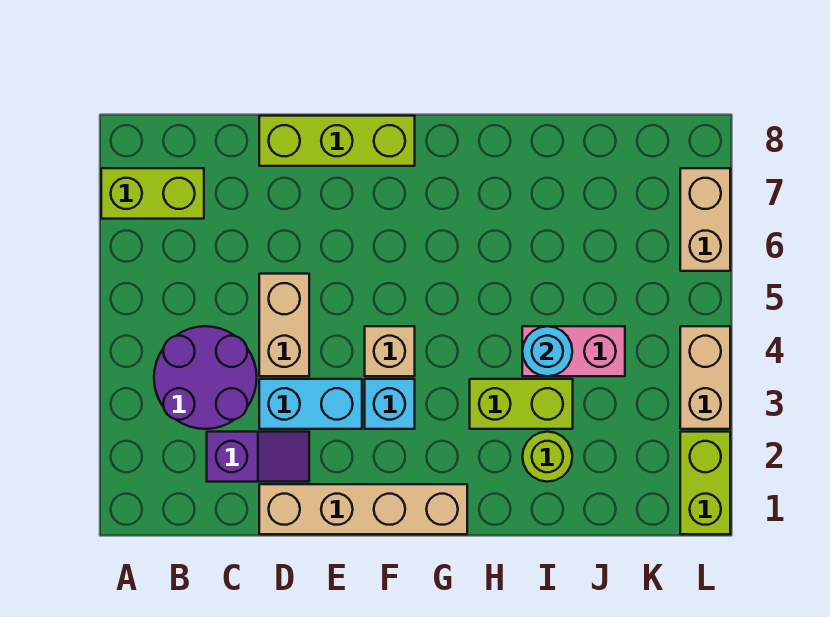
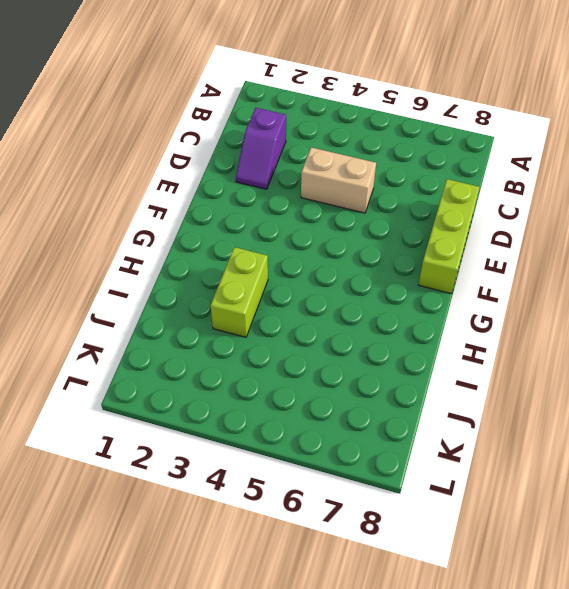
none -> lime 1x2 brick [101,168,204,219]
none -> purple 2x2 round brick [154,326,257,429]
none -> tan 1x4 brick [259,484,467,534]

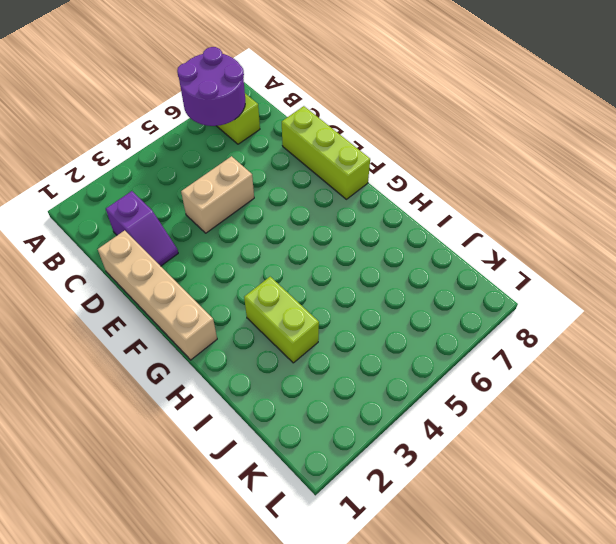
purple 2x2 round brick [177,47,245,126] -> purple 2x2 round brick moved to [154,326,257,429]
none -> cyan 1x2 brick [259,379,362,429]
none -> cyan 1x1 brick [365,379,415,429]
none -> tan 1x1 brick [365,326,415,376]

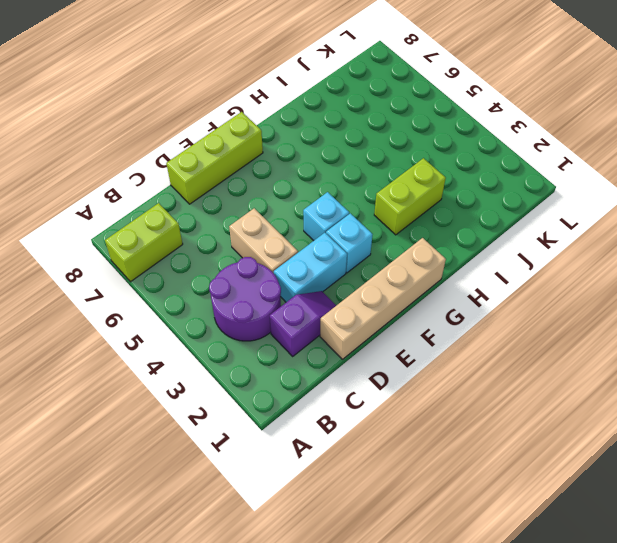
cyan 1x1 brick [303,192,349,241] -> tan 1x1 brick [365,326,415,376]
none -> lime 1x1 round brick [522,432,572,482]
none -> pink 1x2 brick [522,326,625,376]
none -> lime 1x2 brick [680,432,730,534]

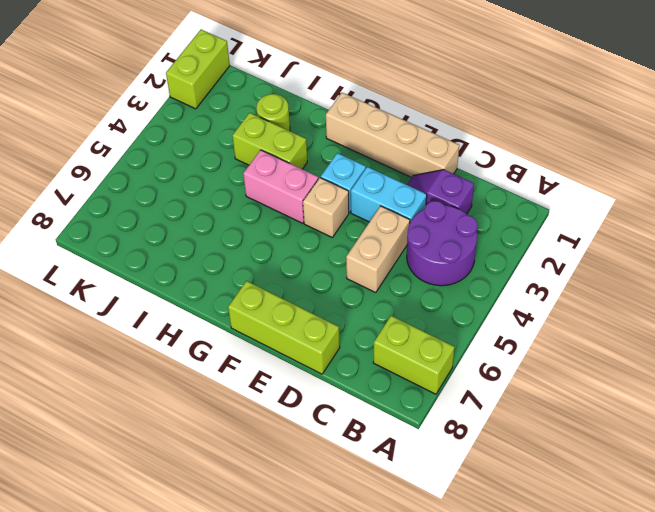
pink 1x2 brick [243,150,318,223] -> pink 1x2 brick moved to [522,326,625,376]
none -> tan 1x2 brick [680,326,730,429]
none -> tan 1x2 brick [680,168,730,271]
none -> cyan 1x1 round brick [522,326,572,376]

